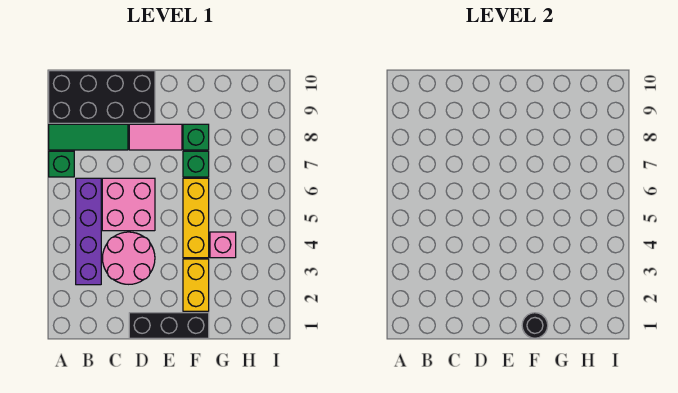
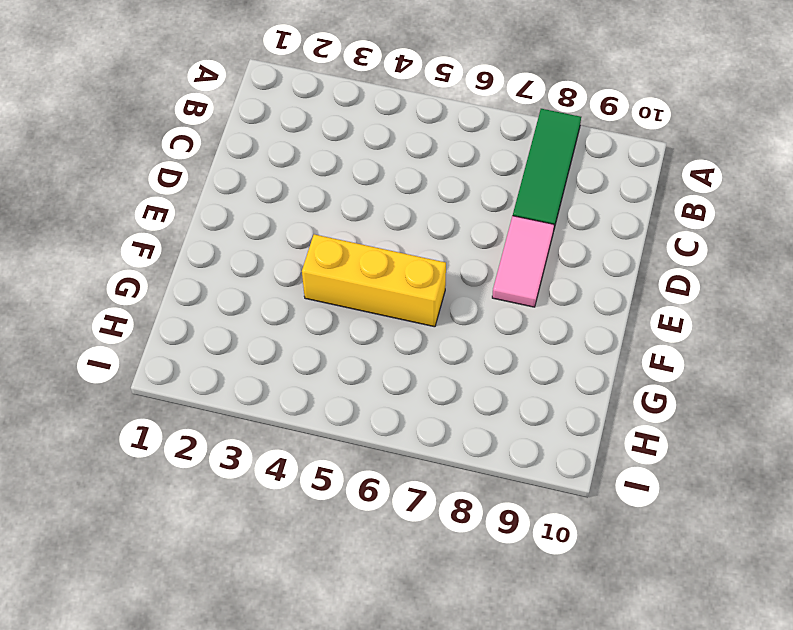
none -> green 1x1 brick [49,151,74,177]
none -> black 2x4 brick [49,71,155,123]
none -> purple 1x4 brick [76,178,101,285]

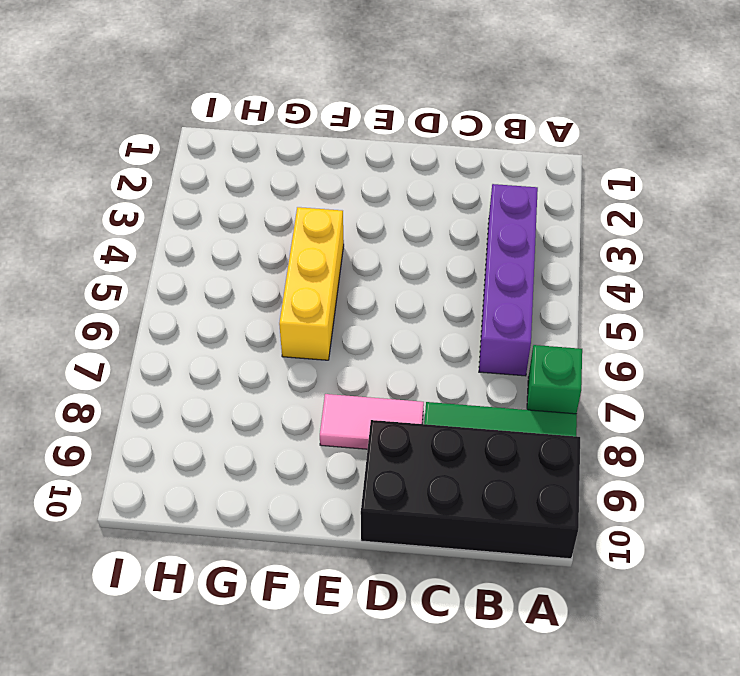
none -> pink 2x2 round brick [102,232,155,284]
none -> pink 2x2 brick [102,178,155,231]
none -> black 1x3 brick [129,313,209,338]

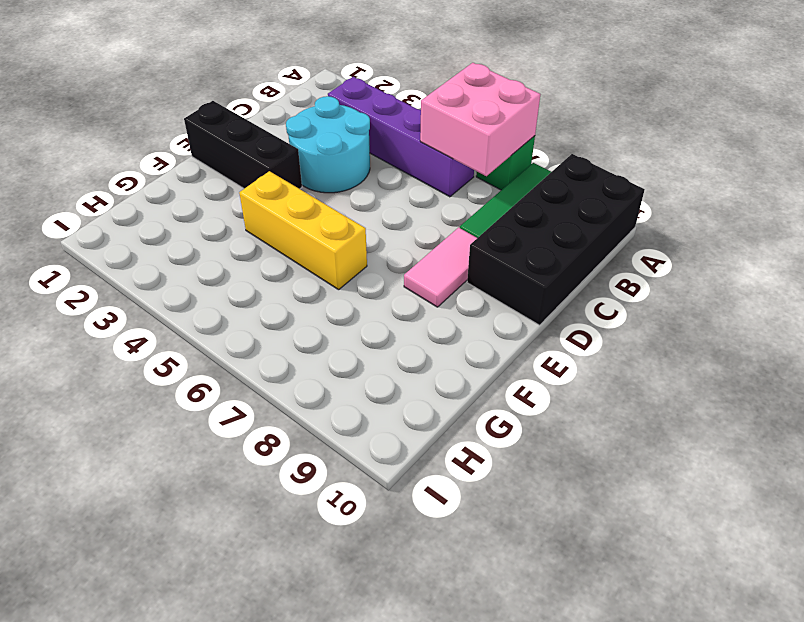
pink 2x2 brick [420,63,541,176] -> pink 2x2 brick moved to [102,178,155,231]
cyan 2x2 round brick [286,96,370,193] -> pink 2x2 round brick [102,232,155,284]
black 1x3 brick [184,101,302,189] -> black 1x3 brick turned to [129,313,209,338]
none -> yellow 1x2 brick [183,259,209,311]
none -> green 1x1 brick [183,151,209,177]
none -> green 1x1 brick [183,124,209,150]

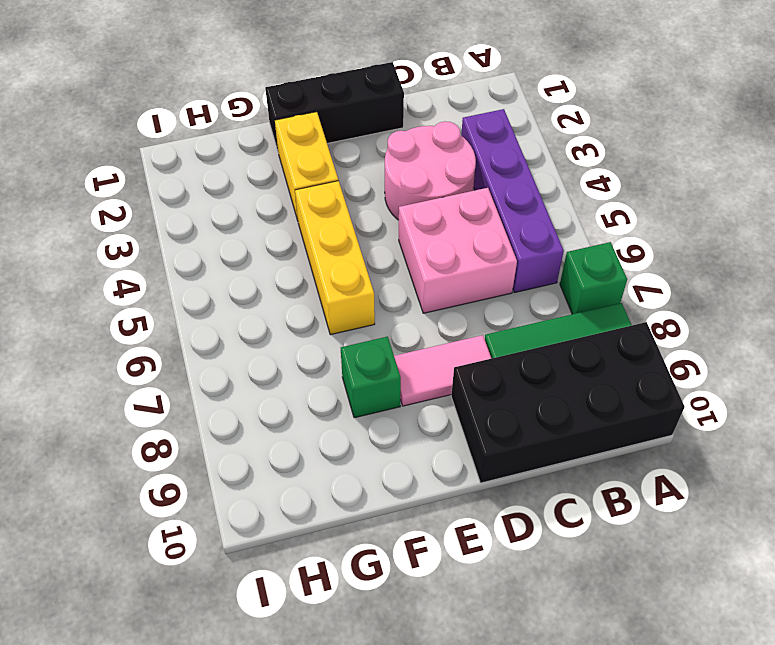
none -> green 1x1 brick [183,151,209,177]
none -> pink 1x1 brick [210,232,236,258]
none -> black 1x1 round brick [522,313,548,338]

